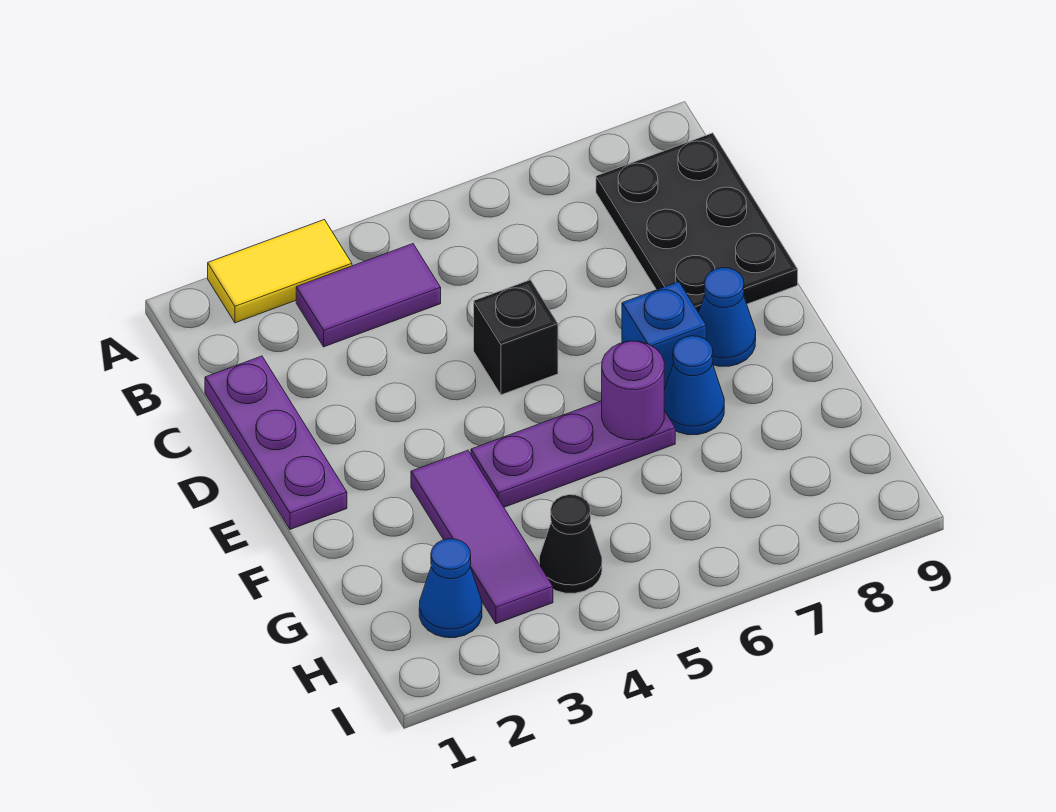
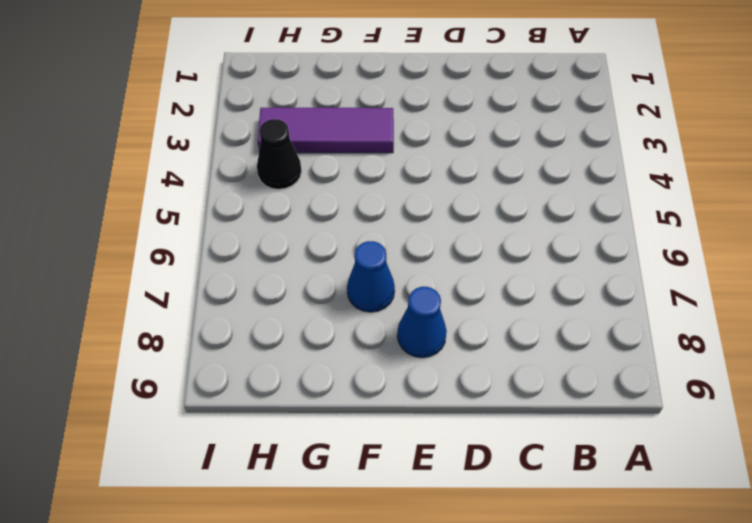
none -> yellow 1x2 tile [208,220,352,323]
none -> purple 1x2 tile [296,244,441,347]
none -> black 2x3 plate [596,133,798,313]

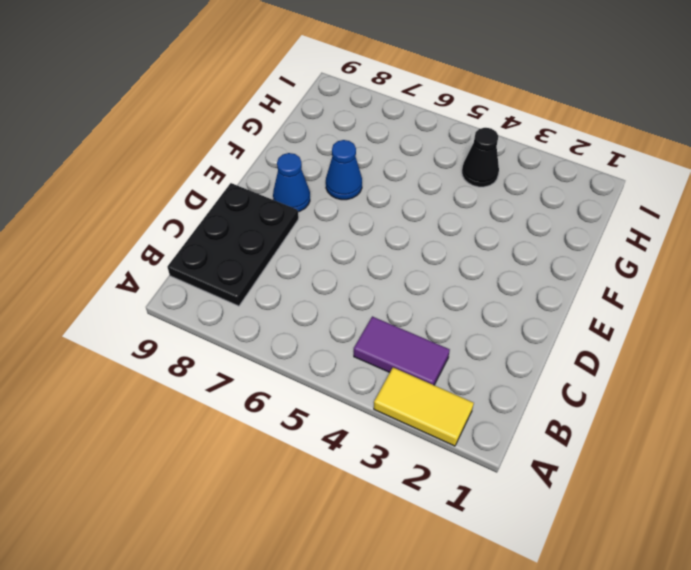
none -> purple 1x3 plate [205,356,347,529]
none -> black 1x1 brick [474,280,558,395]
none -> blue 1x1 brick [622,282,706,390]

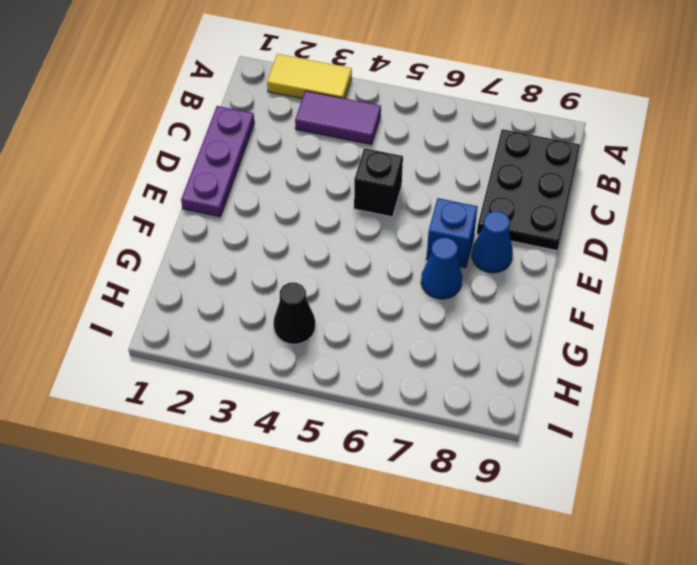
none -> purple 1x3 tile [411,450,553,624]
none -> purple 1x3 plate [471,401,675,507]
none -> blue 1x1 cone [419,539,482,638]

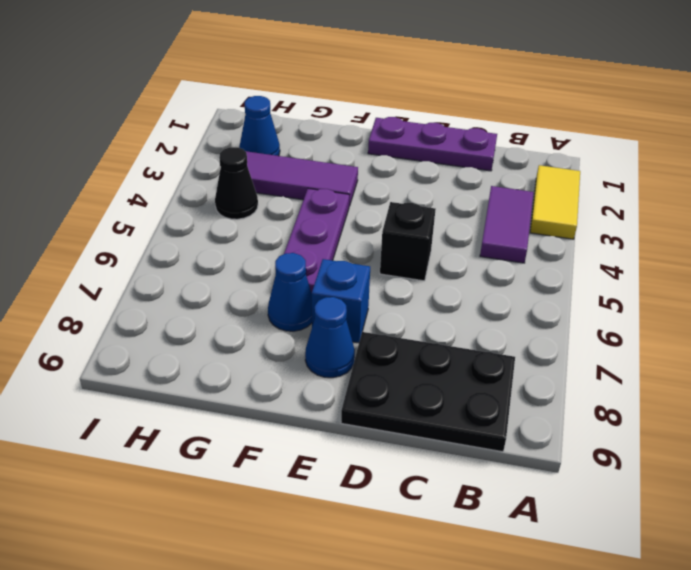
none -> purple 1x1 round brick [602,341,664,440]

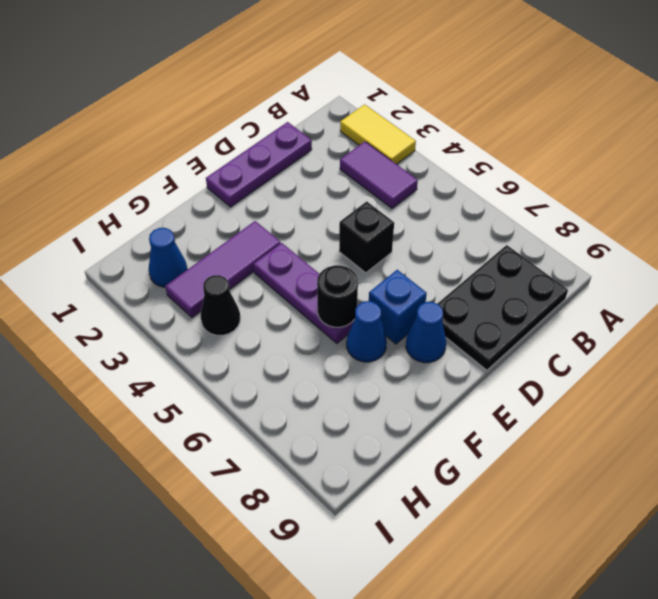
black 1x1 round brick [317,265,358,327] -> purple 1x1 round brick [602,341,664,440]

